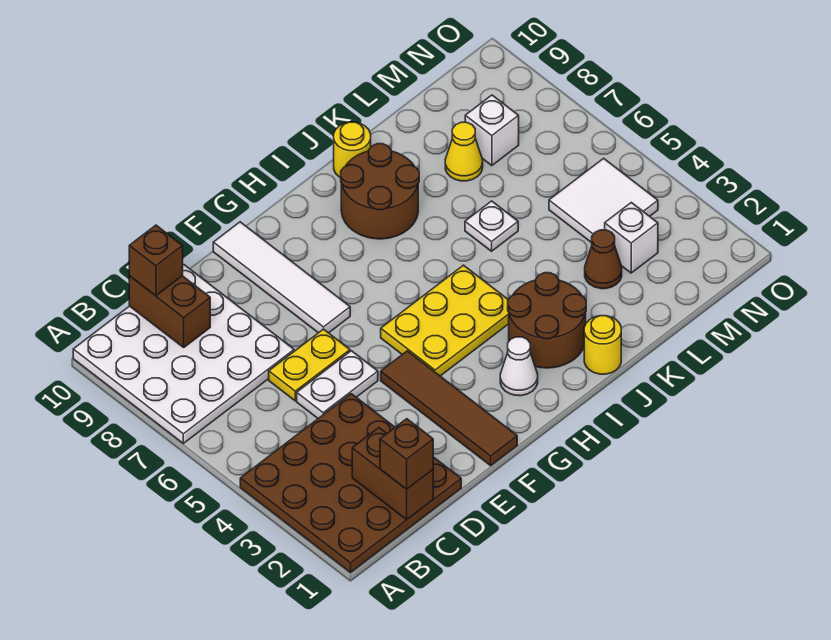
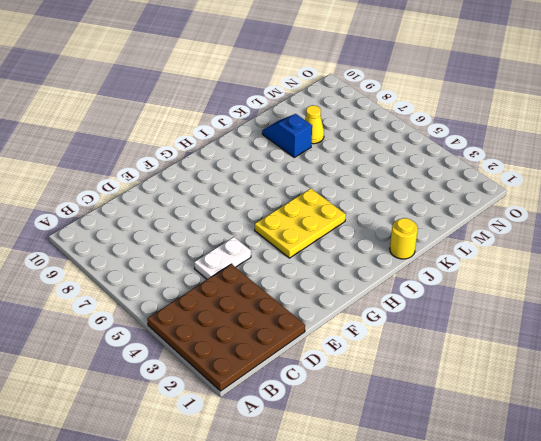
blue 1x2 slope [262,114,312,157] -> none
none -> white 4x4 plate [73,265,294,443]
none -> yellow 1x2 plate [269,329,350,401]
none -> brown 1x4 tile [381,351,517,465]

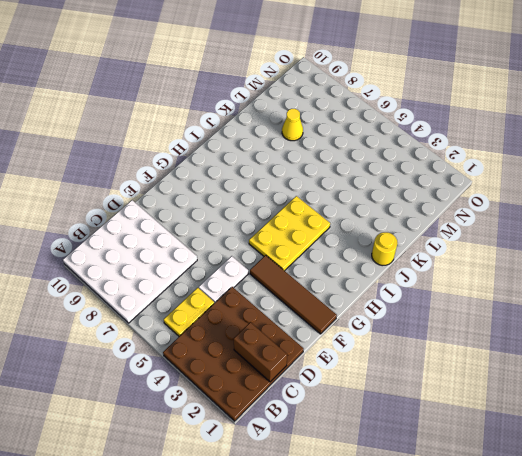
yellow 1x2 plate [164,288,214,336] -> yellow 1x2 plate moved to [269,329,350,401]
none -> white 1x4 tile [213,222,350,333]
none -> white 1x1 cone [500,337,538,396]
none -> brown 2x2 round brick [508,273,586,368]

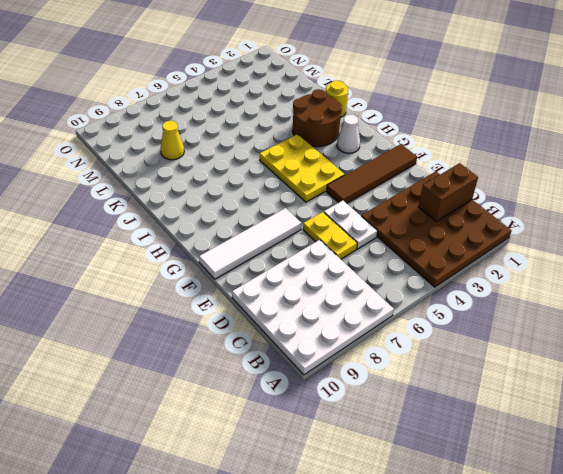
none -> brown 2x2 round brick [341,144,419,239]
none -> yellow 1x1 round brick [334,122,371,178]
none -> white 1x1 plate [465,201,518,251]

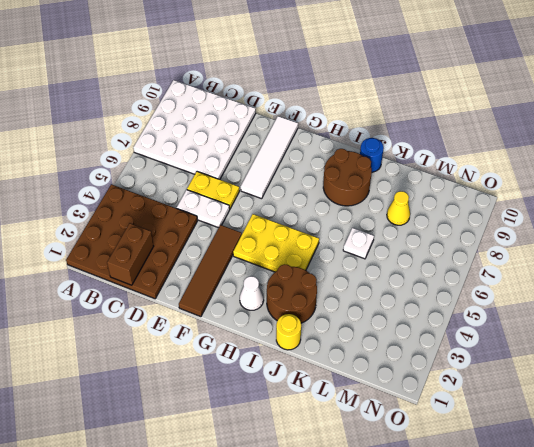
blue 1x1 round brick [360,138,384,172] -> yellow 1x1 round brick [334,122,371,178]
none -> brown 1x1 cone [585,230,622,289]
none -> white 1x1 brick [605,202,658,273]
none -> white 2x2 tile [549,158,658,243]

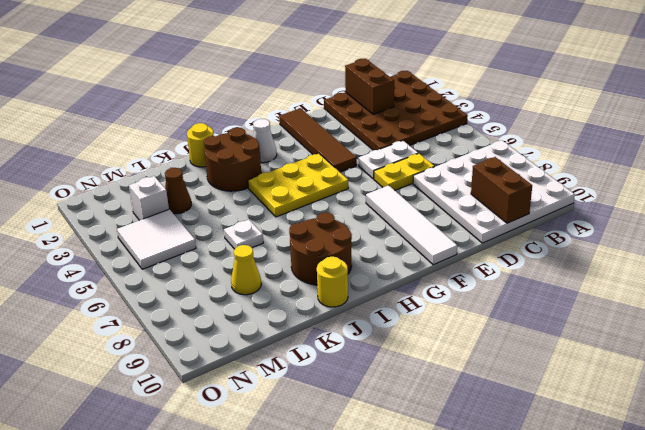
none -> white 1x1 brick [465,95,519,166]
none -> brown 1x1 brick [380,419,433,489]
none -> brown 1x1 brick [129,225,183,296]

